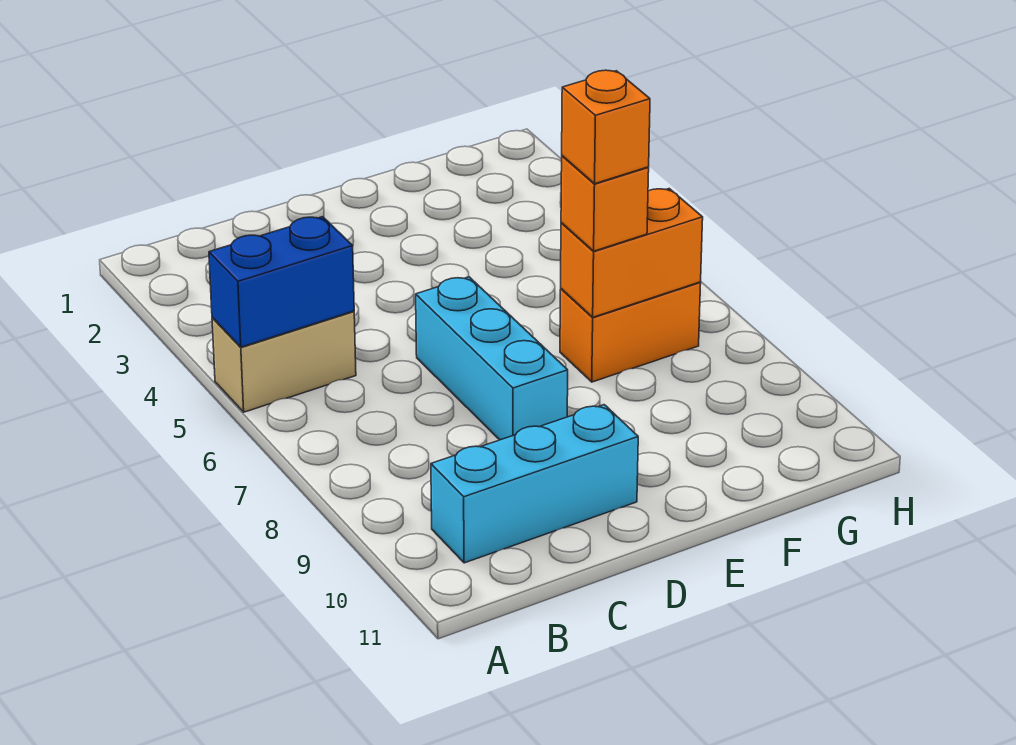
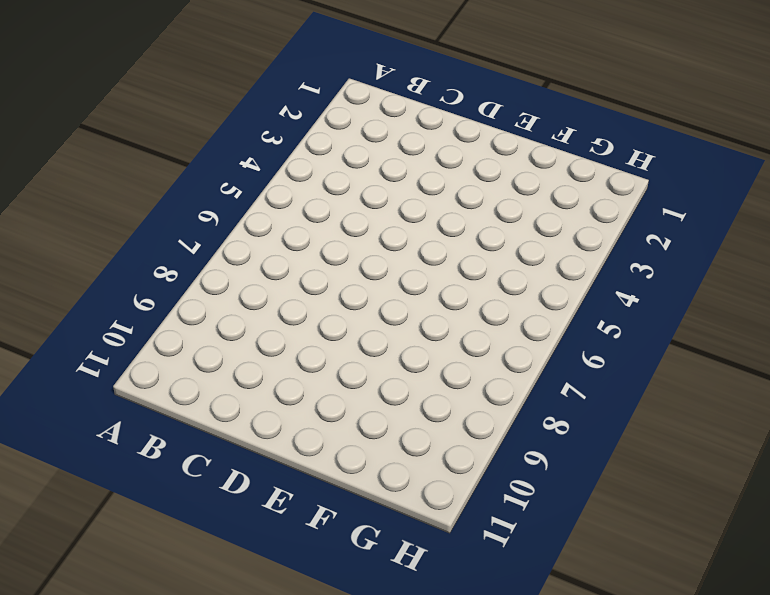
none -> tan 1x2 brick [212,311,356,412]
none -> cyan 1x3 brick [431,405,638,563]

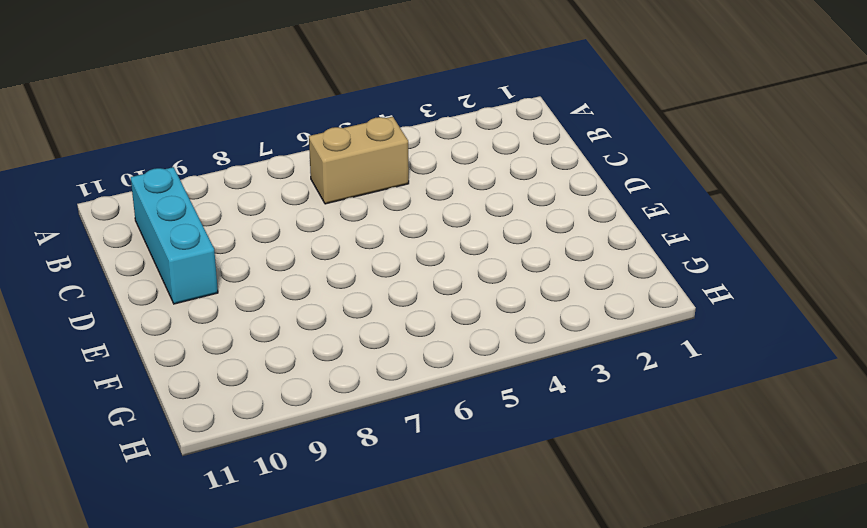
tan 1x2 brick [309,117,409,204] -> tan 1x2 brick turned to [212,311,356,412]
none -> cyan 1x3 brick [416,277,568,440]
none -> orange 1x2 brick [560,282,701,382]

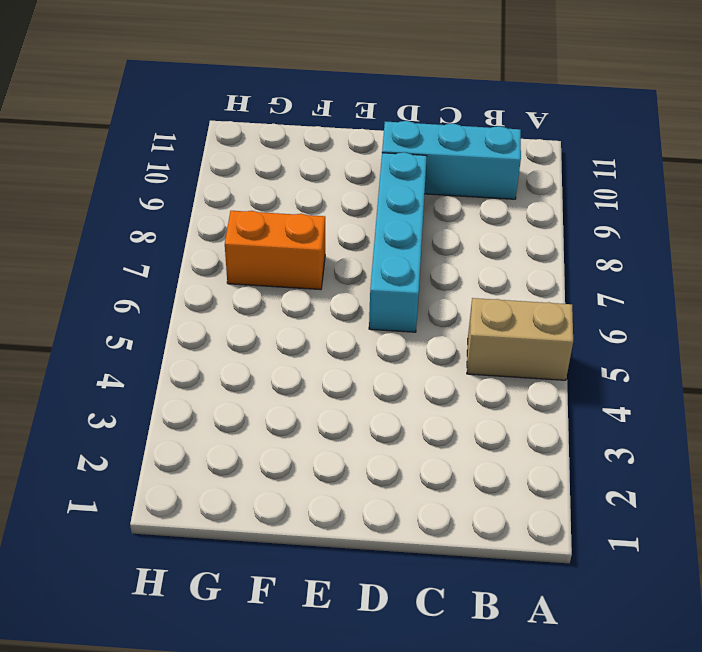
cyan 1x4 brick [369,152,427,332] -> cyan 1x3 brick [416,277,568,440]
none -> blue 1x2 brick [209,217,354,347]
none -> orange 1x2 brick [561,189,703,317]

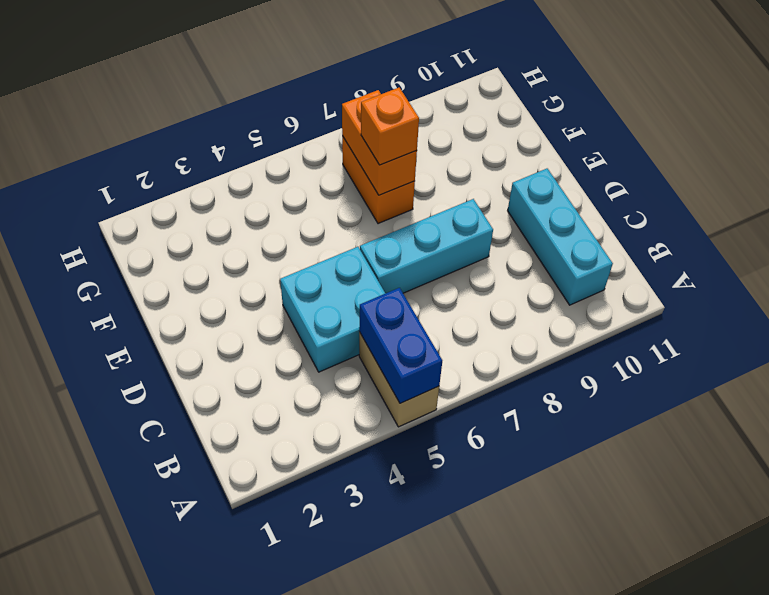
cyan 2x2 brick [280,247,385,372] -> none
none -> orange 1x1 brick [562,70,650,184]

